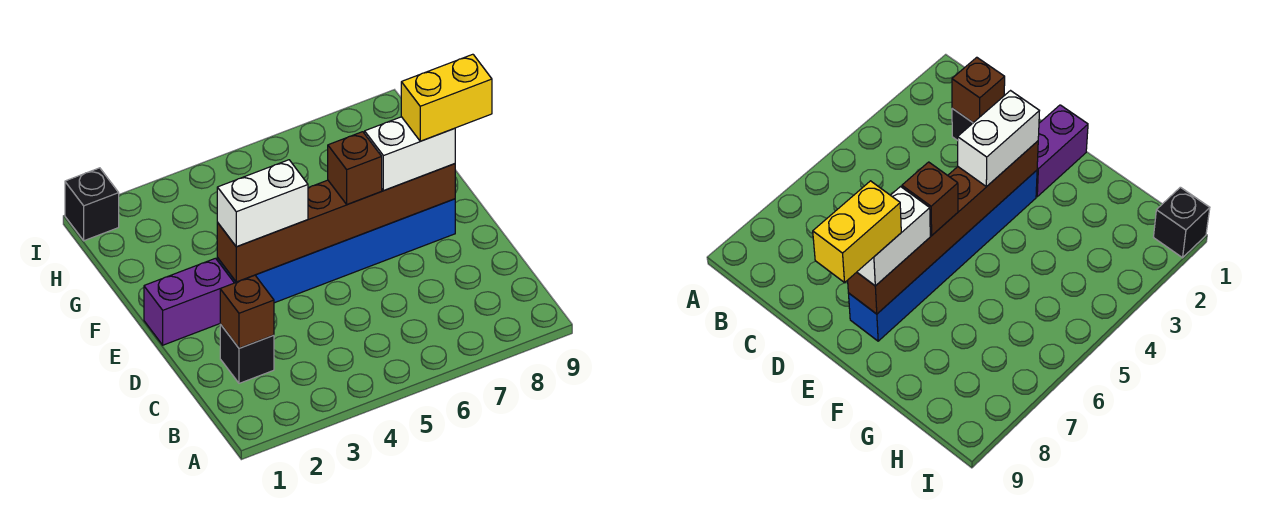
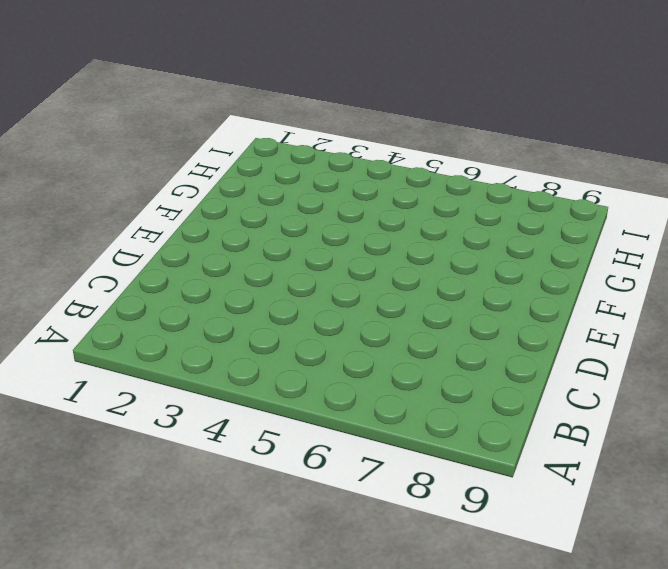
none -> black 1x1 brick [220,324,274,383]
none -> purple 1x2 brick [144,258,234,345]

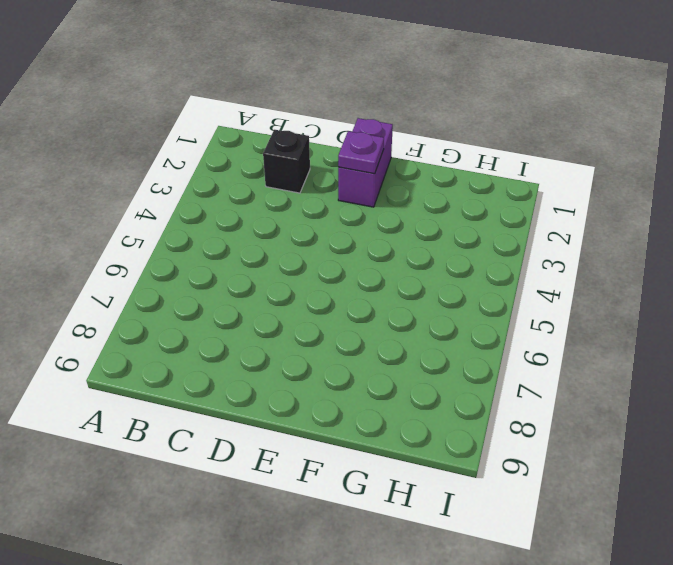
purple 1x1 plate [338,131,384,174] -> none
none -> blue 1x6 brick [217,199,455,303]
none -> black 1x1 brick [65,168,119,241]

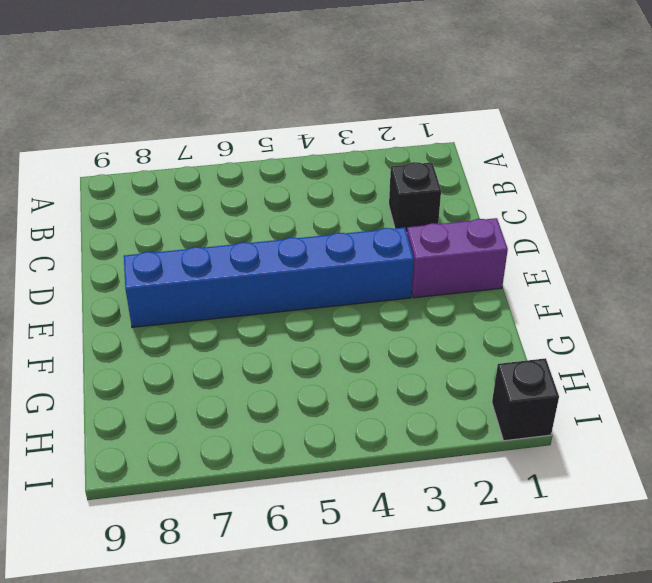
none -> brown 1x1 brick [220,275,274,348]
none -> brown 1x6 brick [217,164,455,282]

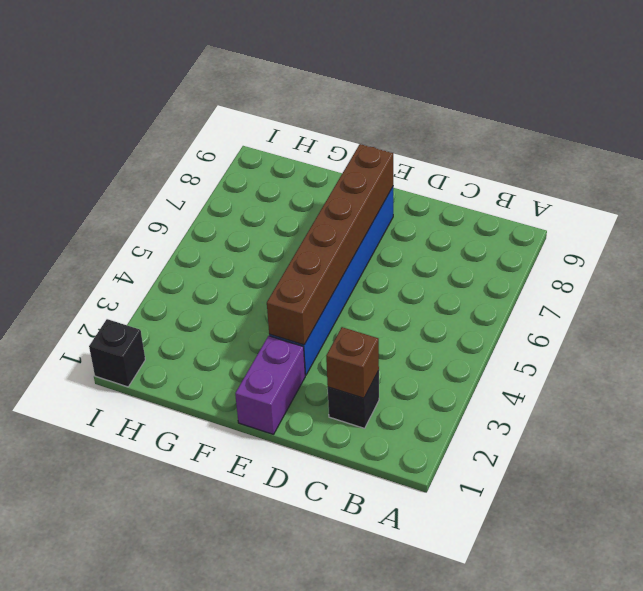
none -> white 1x2 brick [217,160,308,247]
none -> brown 1x1 brick [328,132,382,204]

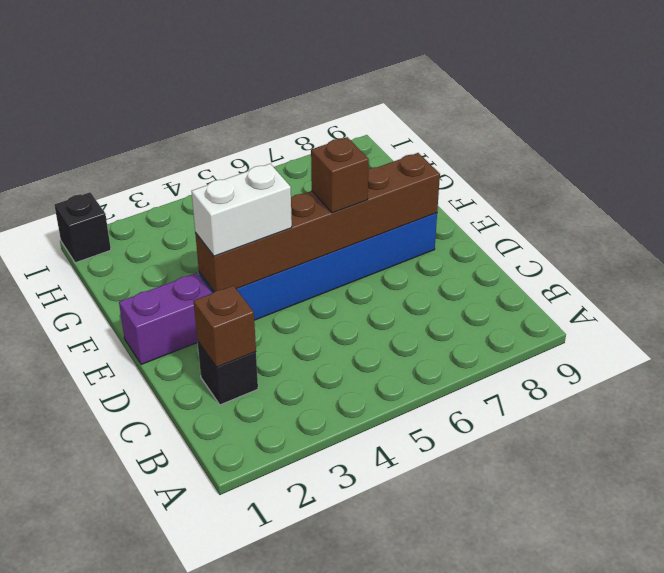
none -> white 1x2 brick [365,117,455,191]
none -> yellow 1x2 brick [401,54,492,141]

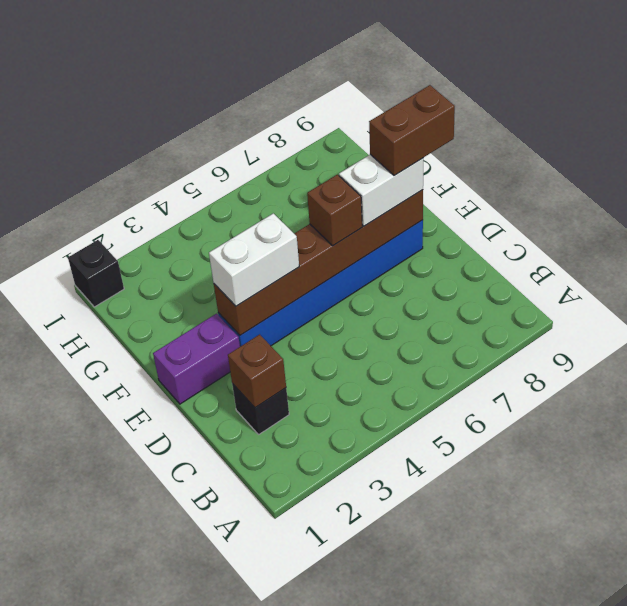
brown 1x2 brick [369,85,455,176] -> yellow 1x2 brick [401,54,492,141]

